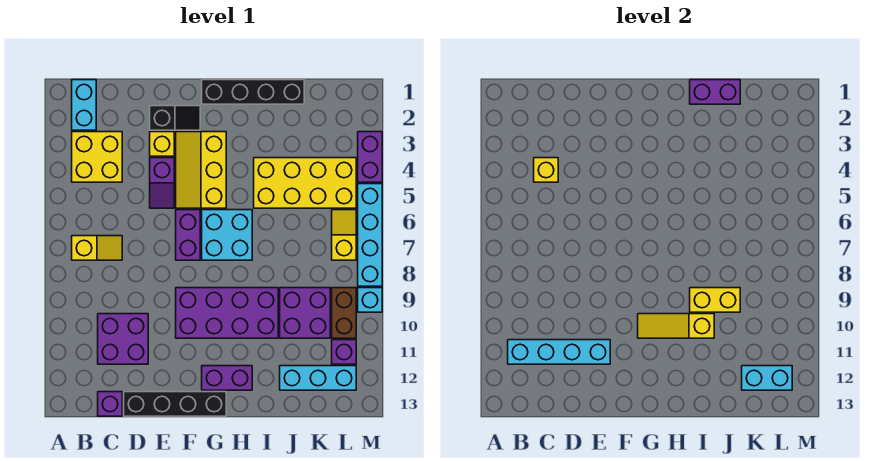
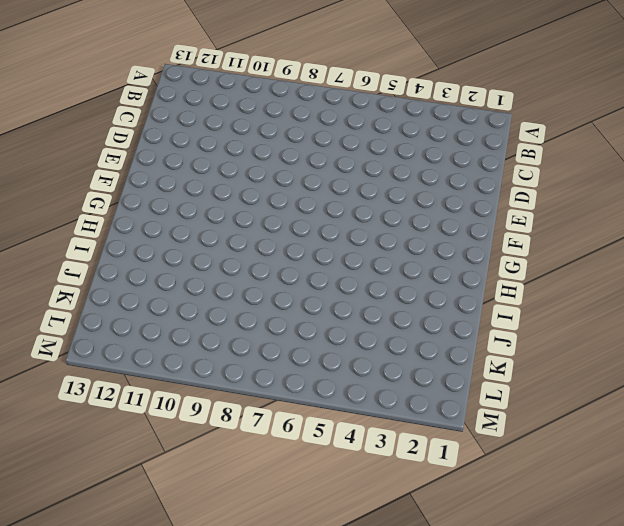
none -> cyan 1x2 brick [72,80,96,130]
none -> yellow 2x2 brick [72,132,122,182]
none -> yellow 1x2 slope [72,236,122,260]
none -> purple 2x2 brick [98,314,148,364]

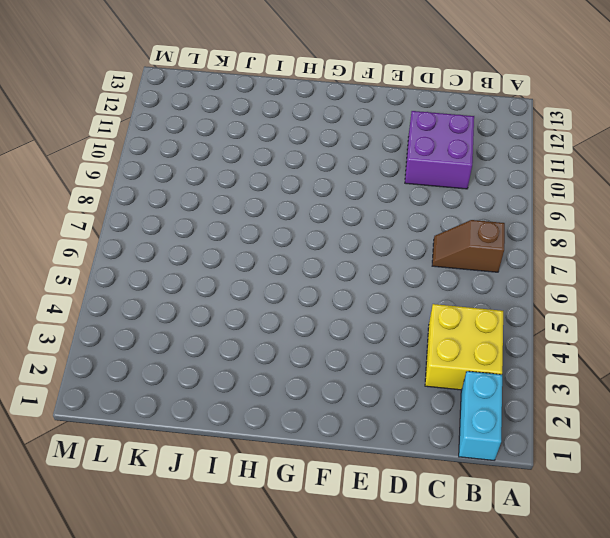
brown 1x2 slope [432,220,505,272] -> yellow 1x2 slope [72,236,122,260]
none -> purple 1x1 brick [98,392,122,416]
none -> black 1x4 brick [124,392,226,416]
none -> black 1x2 slope [150,106,200,130]
none -> yellow 1x1 brick [150,132,174,156]

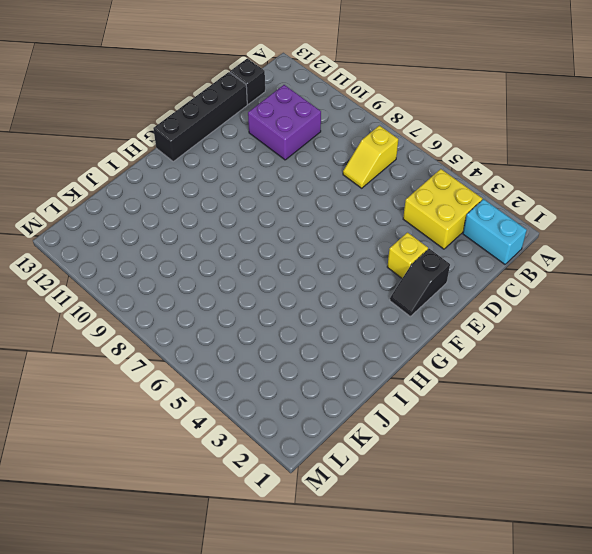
black 1x1 brick [230,58,265,104] -> purple 1x1 brick [98,392,122,416]
none -> purple 1x2 slope [150,158,174,208]
none -> yellow 2x3 slope [176,132,226,208]
none -> purple 1x2 brick [176,210,200,260]
none -> purple 2x4 brick [176,288,278,338]

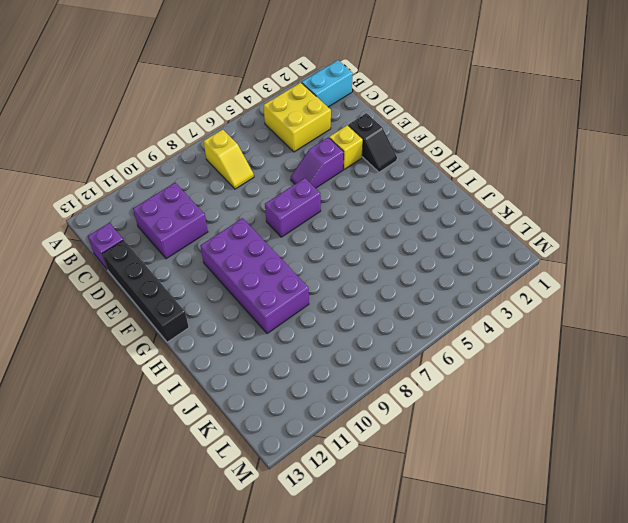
none -> yellow 2x3 slope [176,132,226,208]
none -> black 1x4 brick [202,80,304,104]
none -> cyan 2x2 brick [202,210,252,260]
none -> purple 1x2 brick [202,366,252,390]

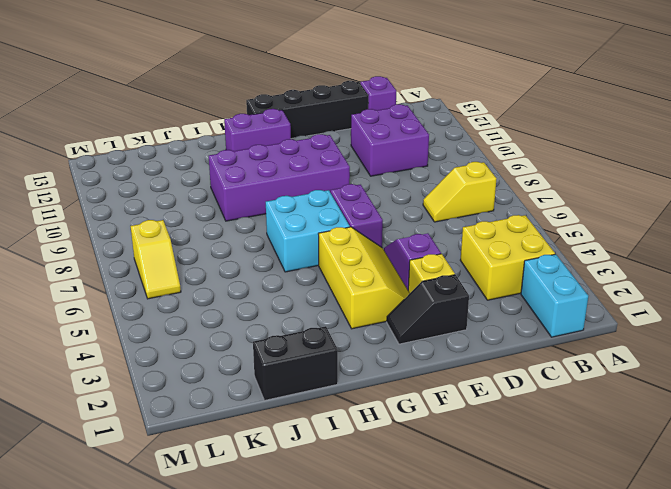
black 1x2 brick [253,326,338,401] -> black 1x4 brick [202,80,304,104]
none -> yellow 2x4 brick [254,158,356,208]
none -> purple 2x2 brick [280,288,330,338]
none -> cyan 1x3 brick [280,366,356,390]
none -> brown 1x2 brick [332,288,356,338]

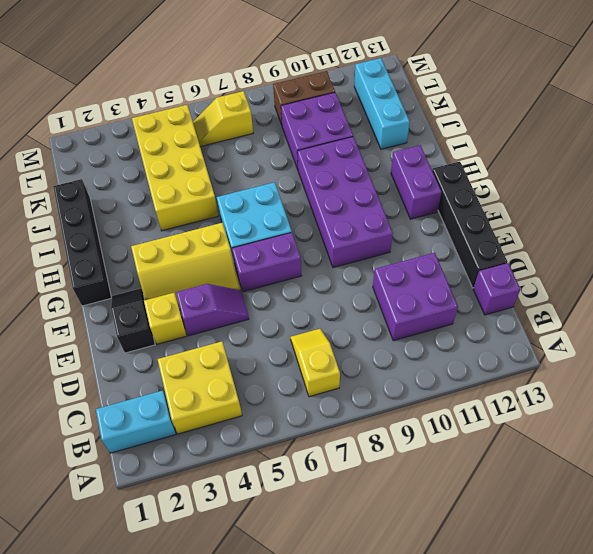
none -> purple 1x1 brick [332,340,356,364]
none -> purple 1x2 brick [358,132,382,182]
none -> cyan 1x4 brick [358,184,382,286]
none -> cyan 1x1 brick [358,288,382,312]

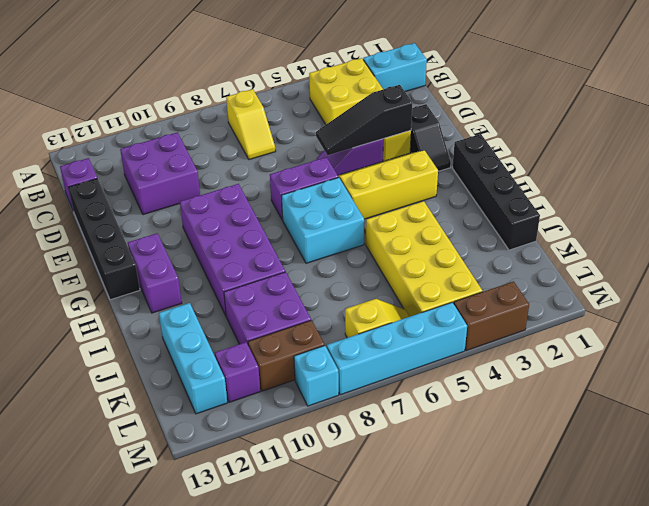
black 1x3 slope [316,85,412,155] -> none
brown 1x2 brick [454,281,529,351] -> purple 1x2 brick [358,132,382,182]
none -> cyan 1x4 brick [508,340,610,364]
none -> yellow 1x1 brick [534,158,558,182]
none -> yellow 1x3 slope [638,314,714,338]
none -> purple 1x2 brick [690,80,740,104]

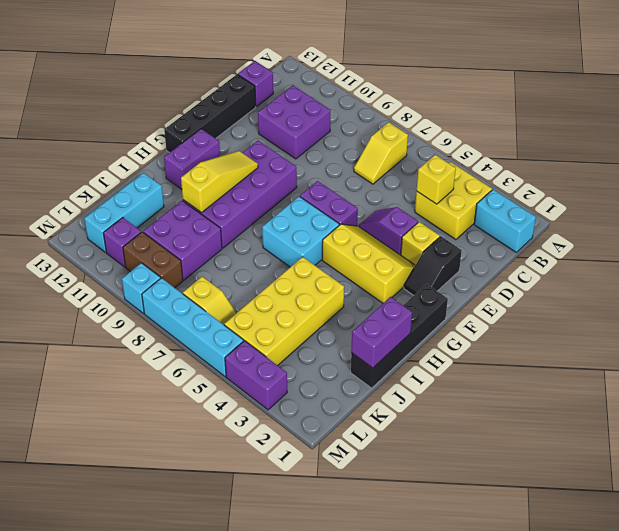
none -> cyan 1x4 brick [508,340,610,364]
none -> yellow 1x2 brick [690,288,740,312]
none -> cyan 1x2 brick [742,366,792,390]

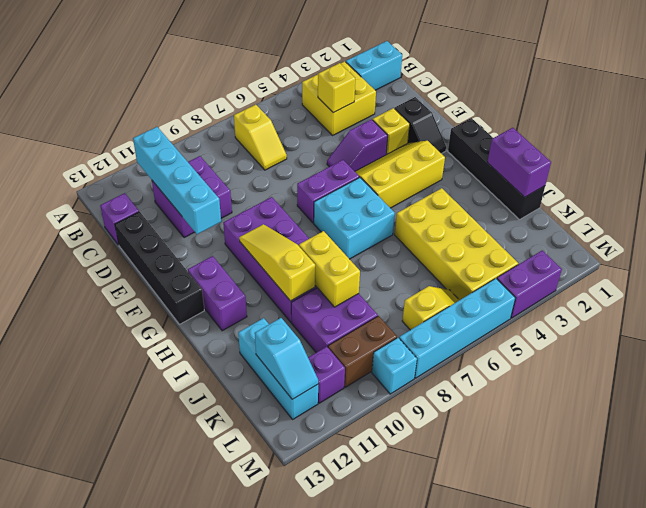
cyan 1x2 slope [255,318,318,399] -> cyan 1x2 brick [742,366,792,390]

